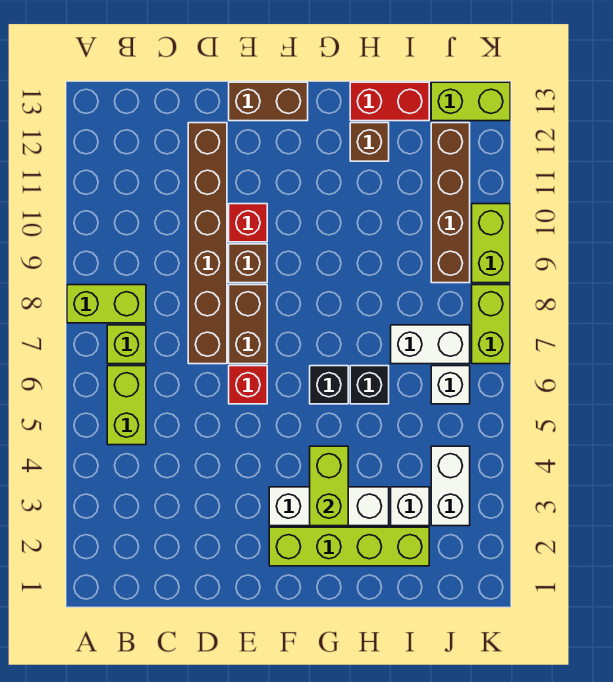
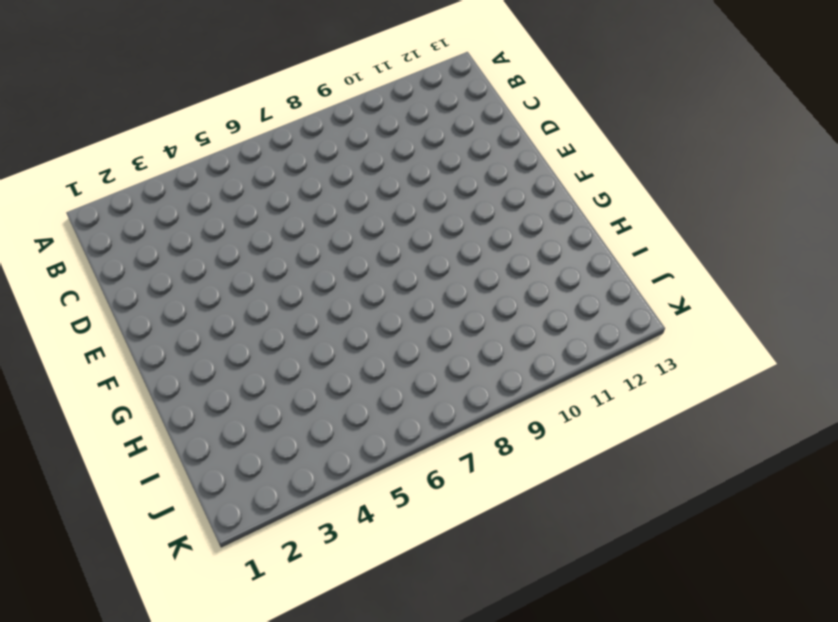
none -> lime 1x2 brick [67,285,146,323]
none -> lime 1x2 brick [107,366,146,445]
none -> lime 1x1 brick [107,325,146,364]

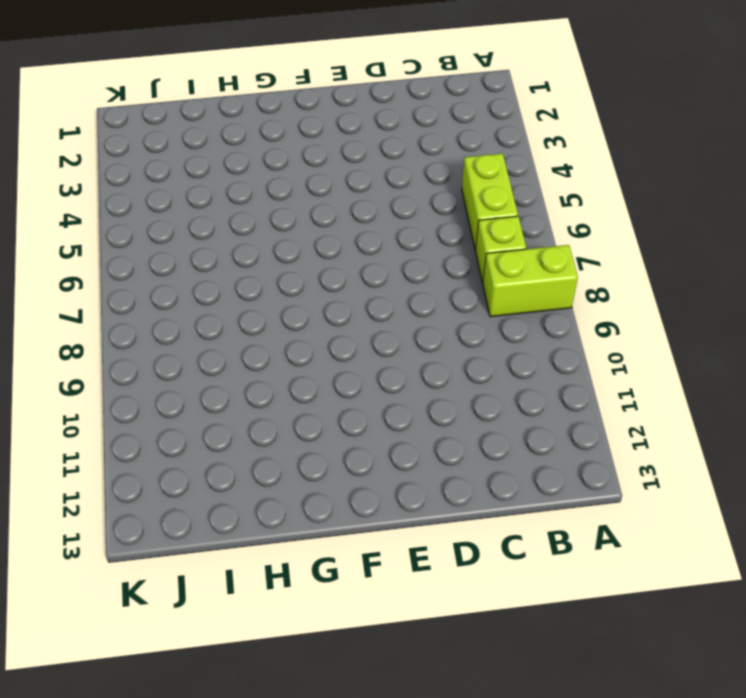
none -> brown 1x6 brick [188,123,227,364]
none -> red 1x1 brick [229,366,267,404]
none -> brown 1x2 brick [229,285,267,364]

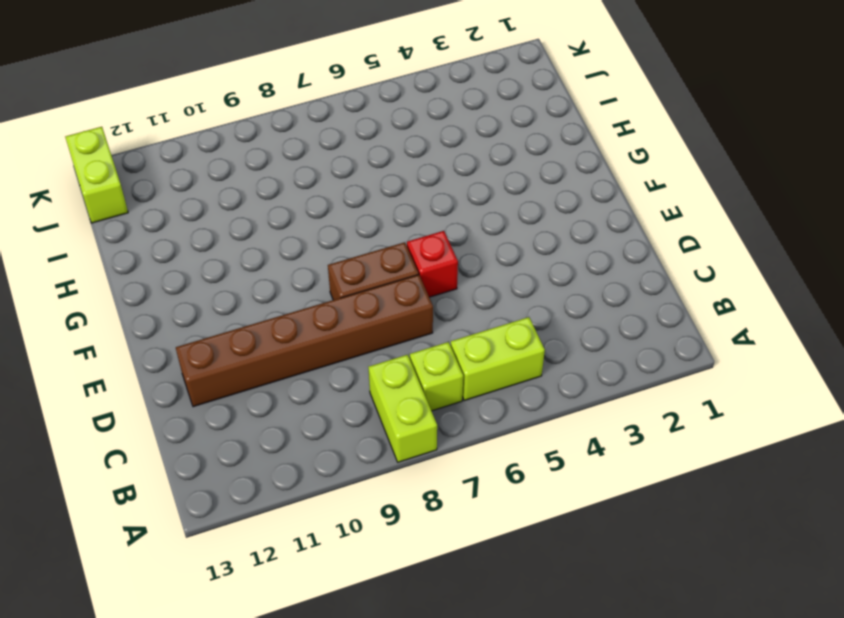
none -> brown 1x1 brick [229,244,267,283]
none -> red 1x1 brick [229,204,267,242]
none -> brown 1x2 brick [229,82,308,121]

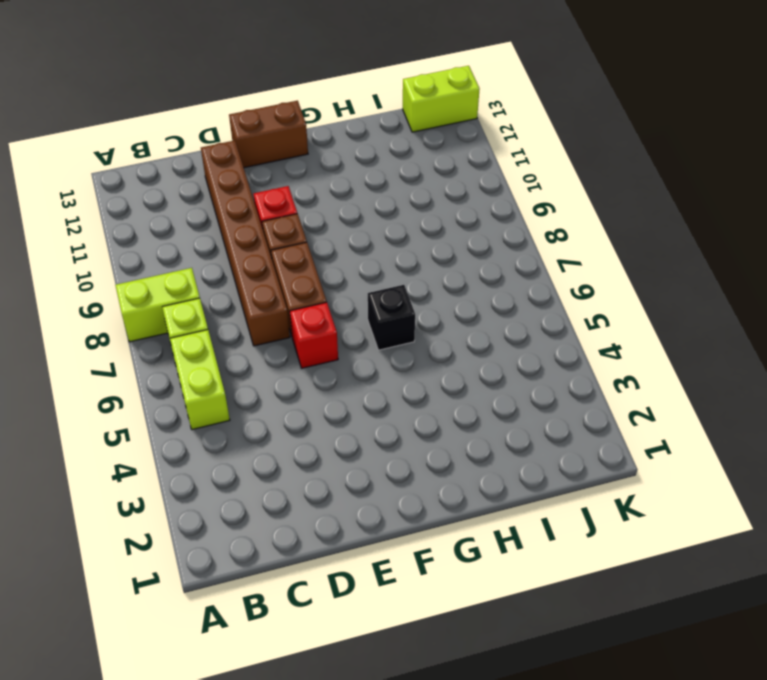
none -> lime 1x4 brick [269,527,429,566]
none -> white 1x3 brick [269,487,389,526]
none -> black 1x1 brick [350,366,389,404]

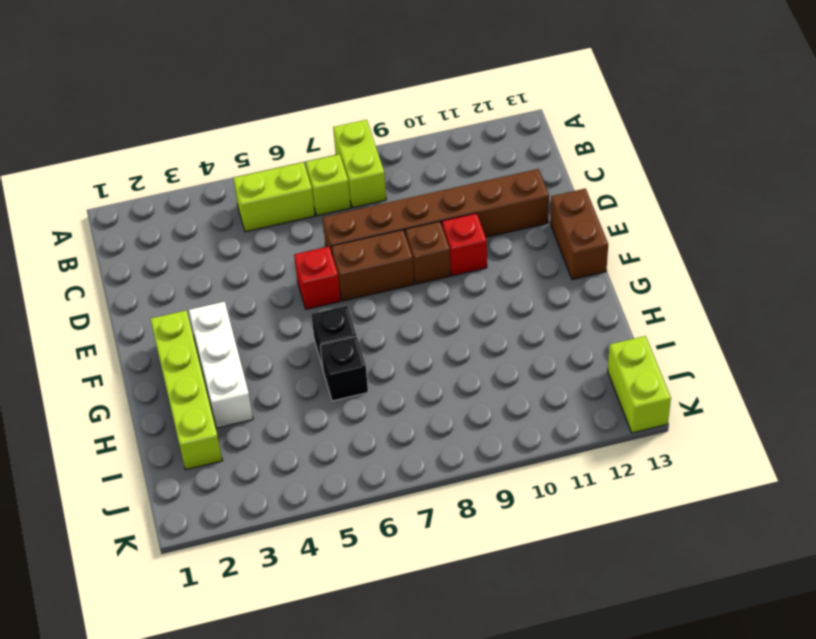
none -> brown 1x1 brick [350,123,389,161]
none -> red 1x2 brick [350,82,429,121]
none -> white 1x1 brick [391,487,429,526]

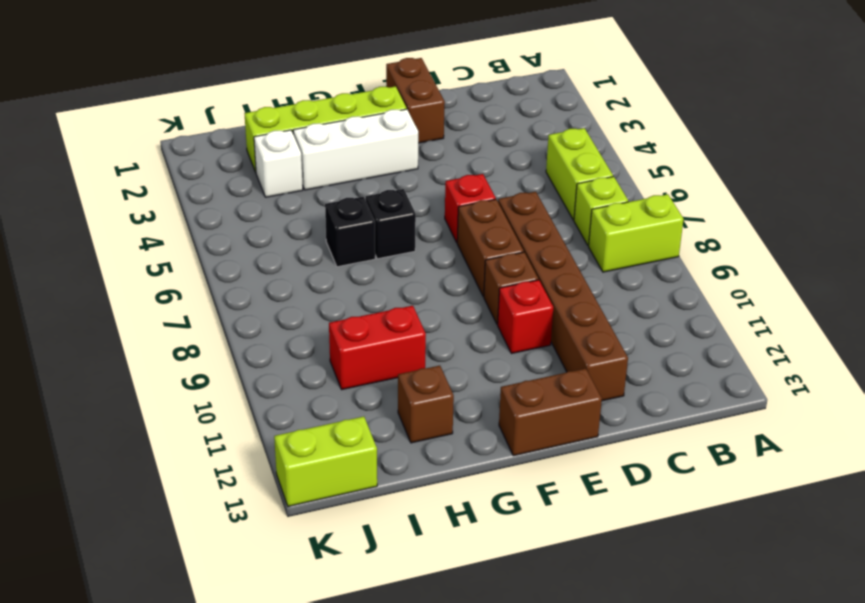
brown 1x2 brick [386,58,445,143] -> none
red 1x2 brick [329,306,426,390] -> red 1x2 brick moved to [350,82,429,121]
none -> white 1x2 brick [391,325,470,364]
none -> white 1x2 brick [431,446,470,526]
none -> white 1x1 brick [431,366,470,404]

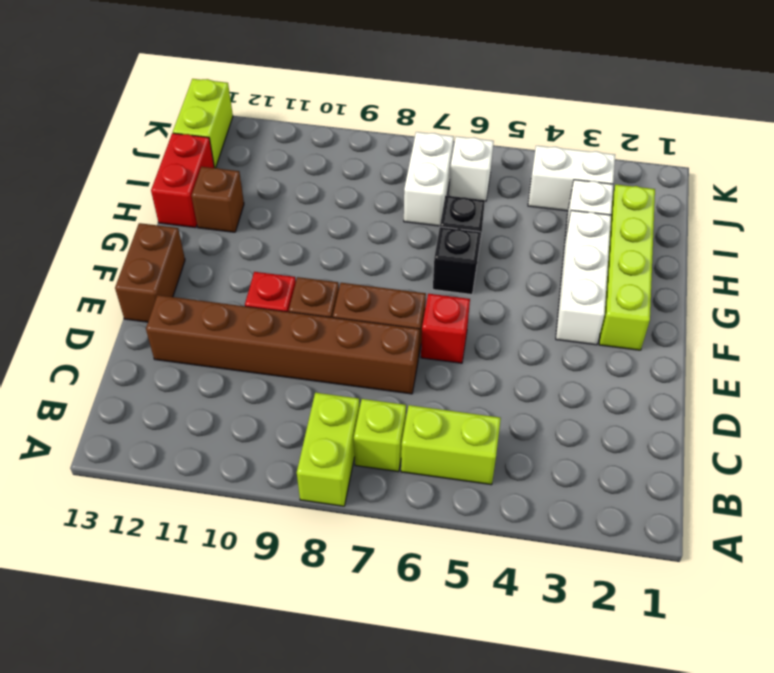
none -> brown 1x4 brick [431,123,470,283]
none -> lime 1x2 brick [472,285,510,364]
none -> lime 1x2 brick [472,204,510,283]

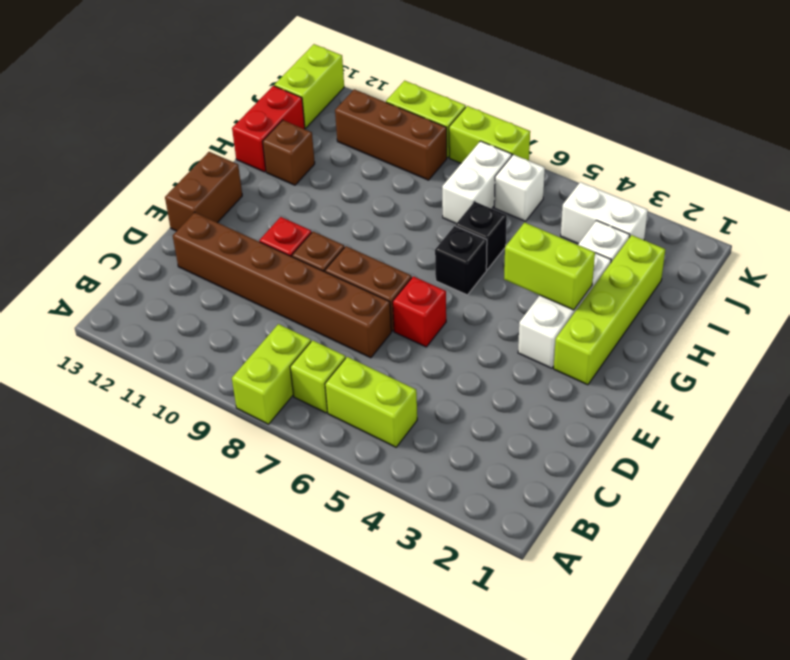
brown 1x3 brick [335,89,447,180] -> brown 1x4 brick [431,123,470,283]

